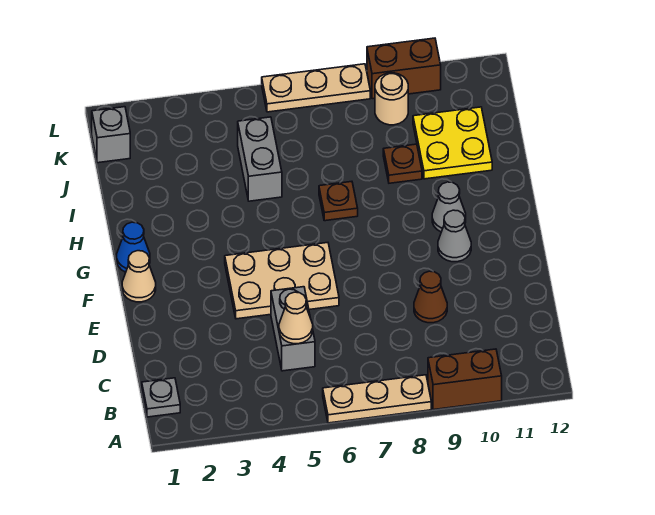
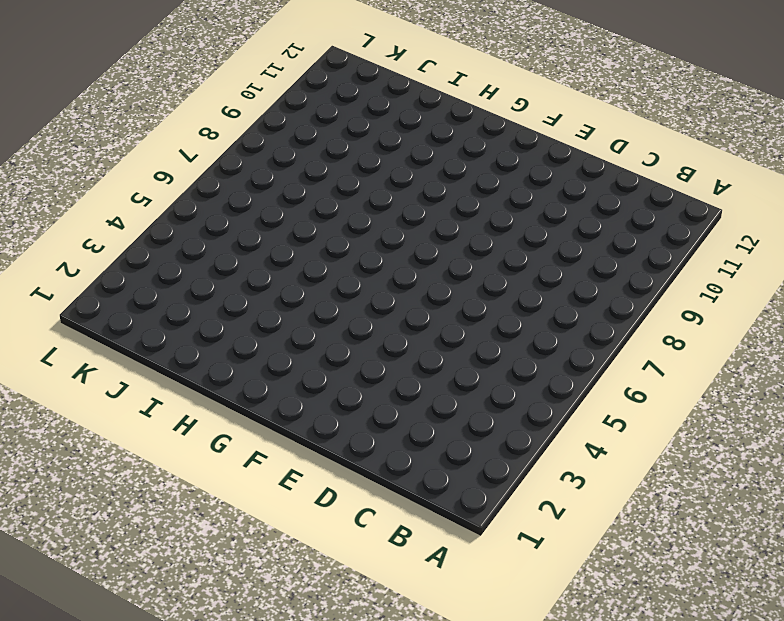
none -> tan 1x3 plate [323,375,431,423]
none -> brown 1x2 brick [428,349,502,410]
none -> grey 1x1 plate [142,378,180,417]

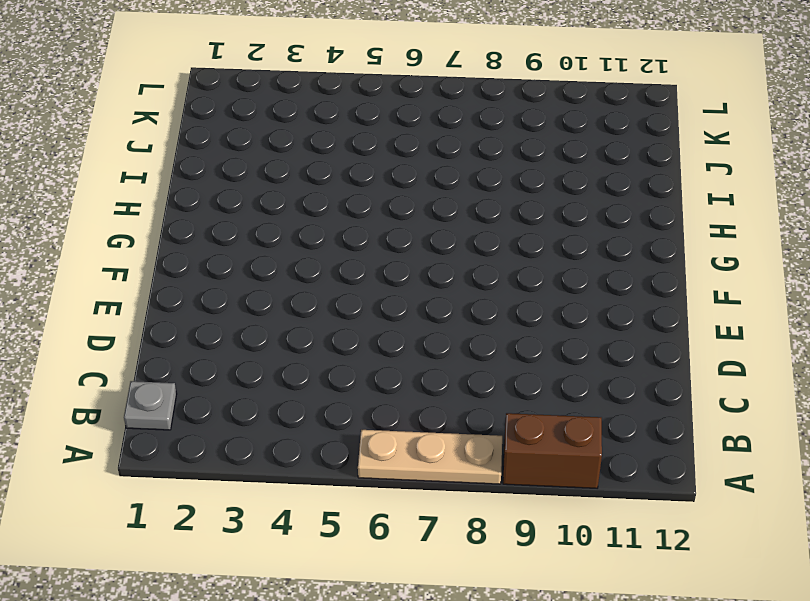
none -> grey 1x2 brick [271,287,315,371]
none -> brown 1x1 cone [414,271,447,323]
none -> tan 2x3 plate [225,243,339,319]

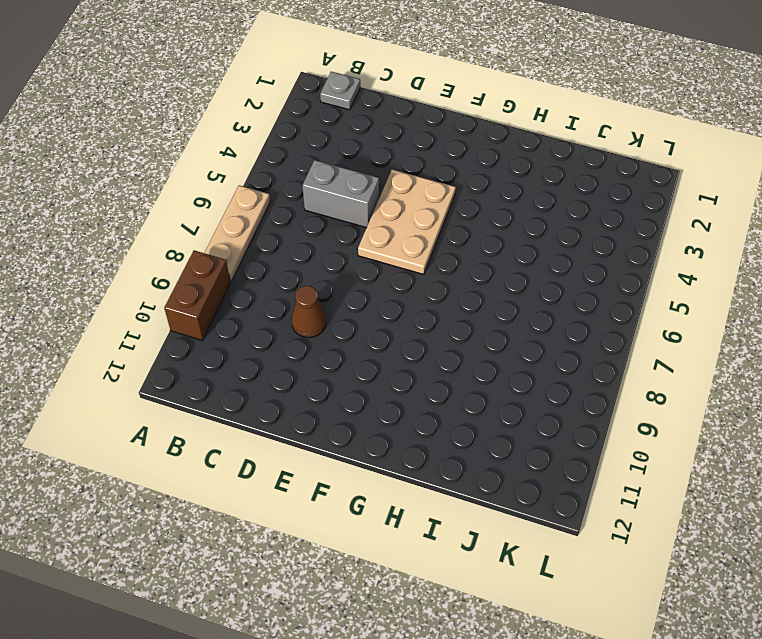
none -> tan 1x1 cone [122,251,156,302]
none -> grey 1x1 cone [438,210,471,262]
none -> blue 1x1 cone [117,222,150,272]

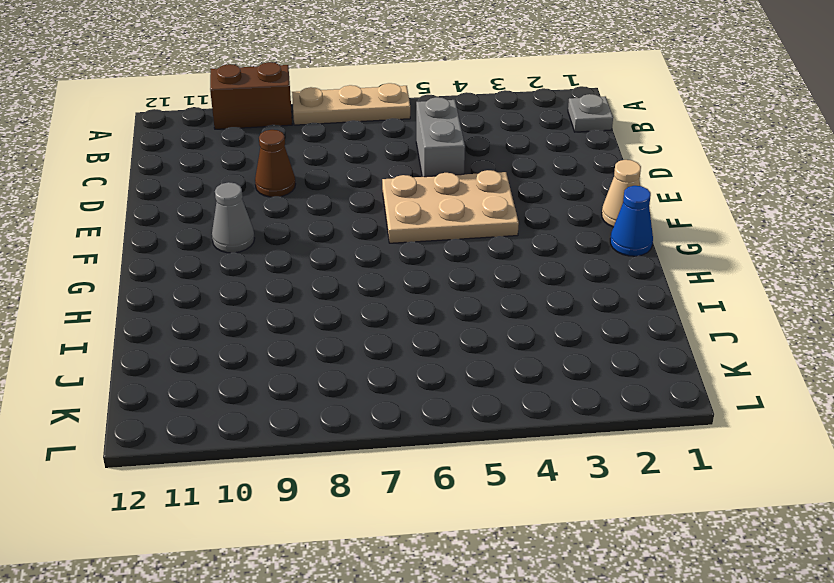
none -> grey 1x1 cone [432,182,466,232]
none -> brown 1x1 plate [319,181,358,221]
none -> grey 1x2 brick [238,117,282,201]

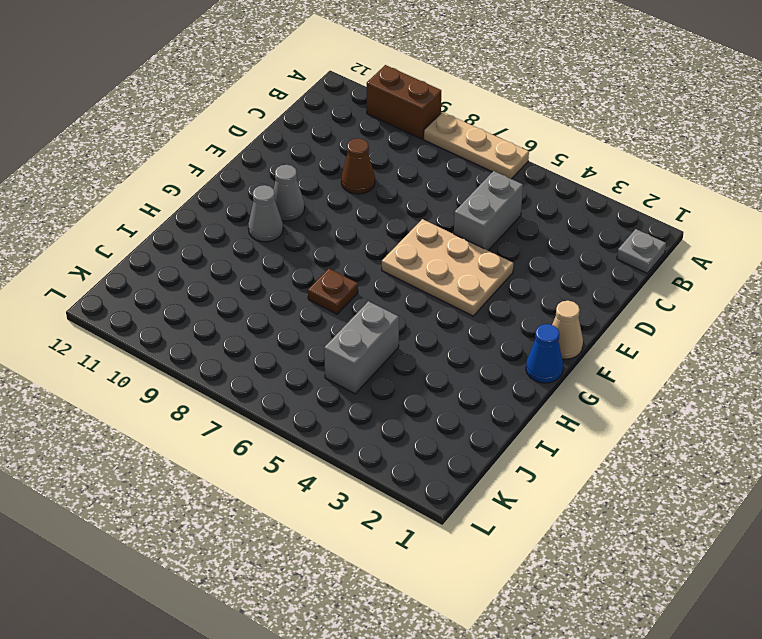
none -> brown 1x1 plate [383,144,422,183]
none -> yellow 2x2 plate [413,107,492,179]
none -> grey 1x1 brick [92,107,130,163]

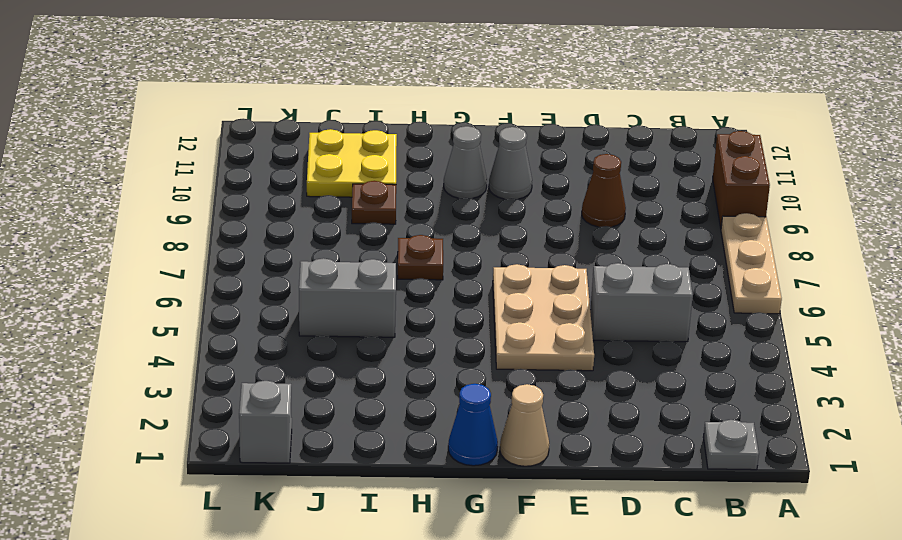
none -> tan 1x1 round brick [375,73,408,125]
none -> tan 1x3 plate [262,64,370,112]
none -> brown 1x2 brick [367,38,441,99]

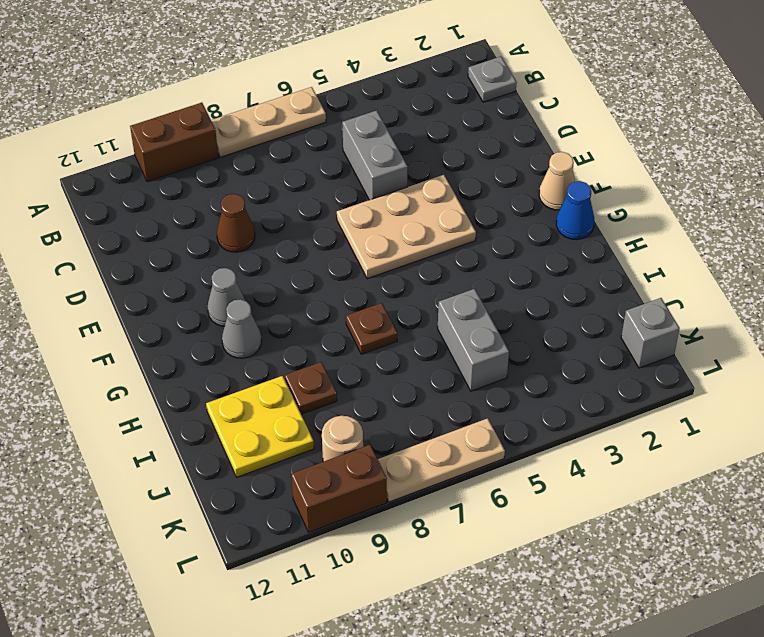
none -> tan 1x1 cone [279,292,313,344]

